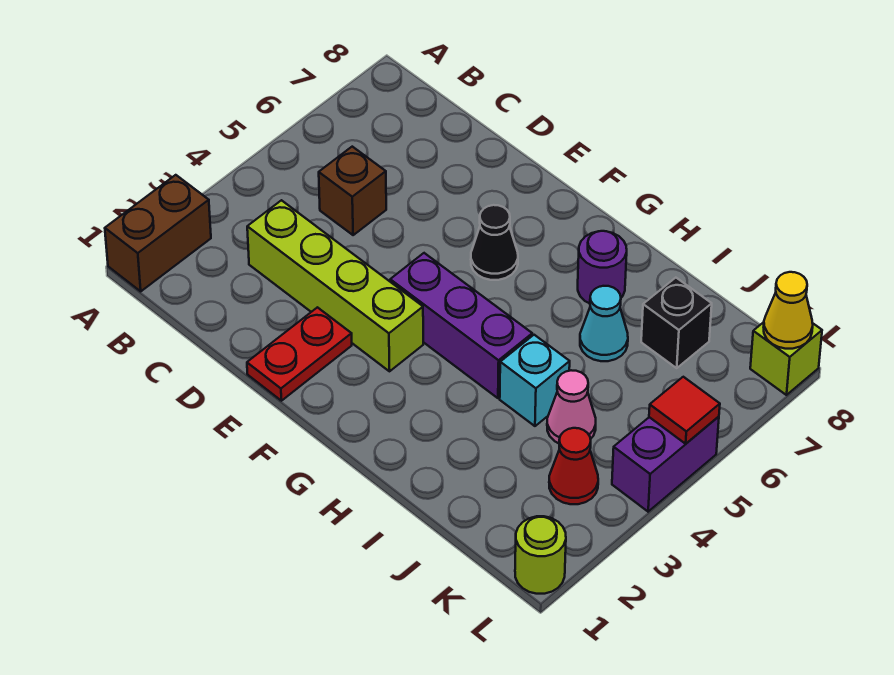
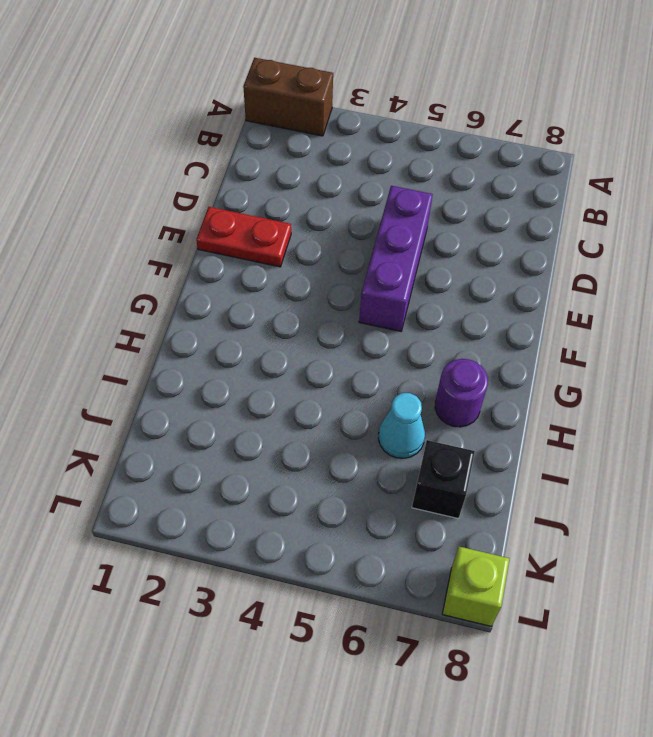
purple 1x3 brick [359,186,433,331] -> purple 1x3 brick moved to [390,253,532,398]
none -> lime 1x4 brick [247,200,423,371]
none -> brown 1x1 brick [319,147,386,235]
none -> black 1x1 cone [471,205,518,280]

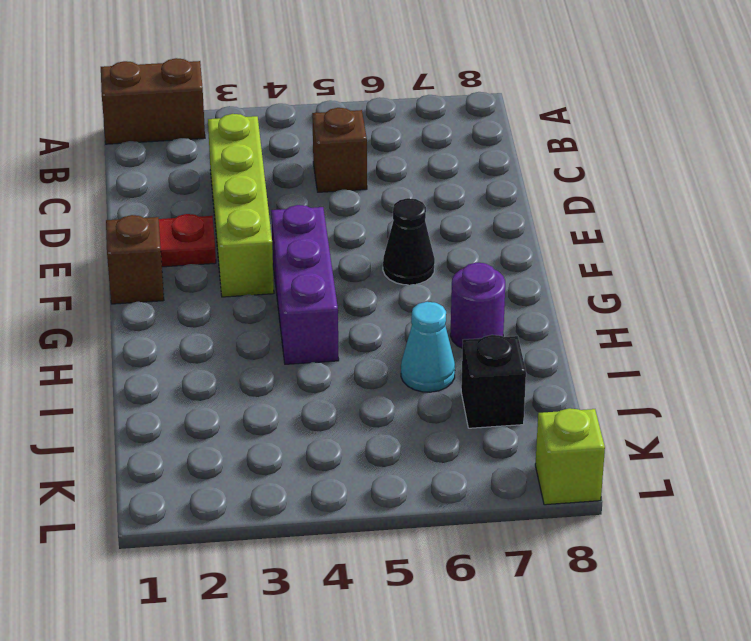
brown 1x1 brick [106,215,164,304] -> none
none -> cyan 1x1 brick [500,335,570,426]
none -> pink 1x1 cone [547,370,596,443]
none -> red 1x1 cone [549,428,598,504]

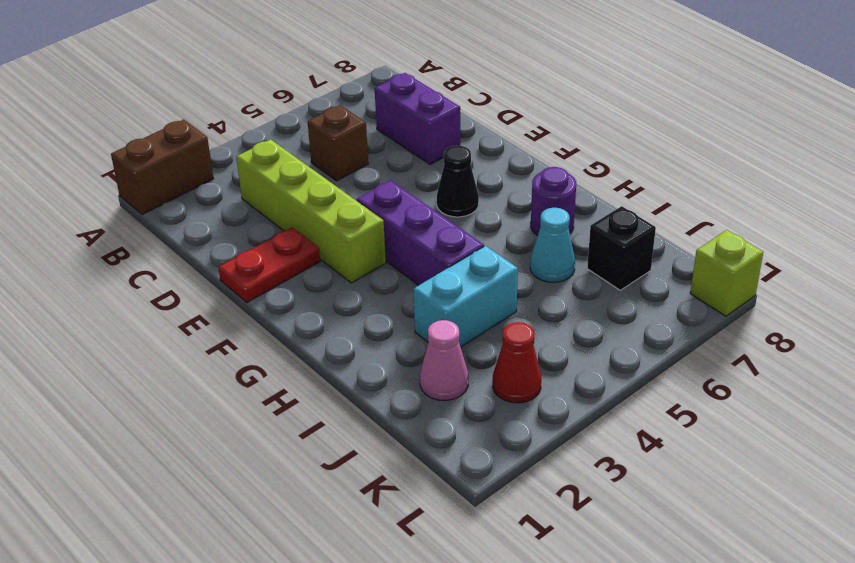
purple 1x2 brick [375,73,460,164] -> purple 1x2 brick turned to [612,417,719,512]
cyan 1x2 brick [414,246,518,347] -> cyan 1x1 brick [500,335,570,426]
pink 1x1 cone [420,320,468,401] -> pink 1x1 cone moved to [547,370,596,443]
none -> lime 1x1 round brick [515,516,566,594]
none -> red 1x1 tile [649,377,720,444]
none -> yellow 1x1 cone [764,272,813,349]

